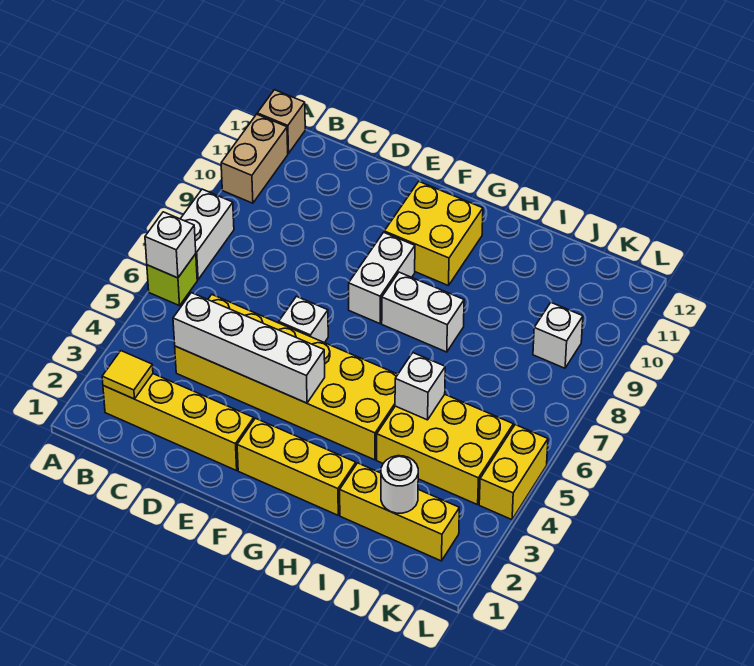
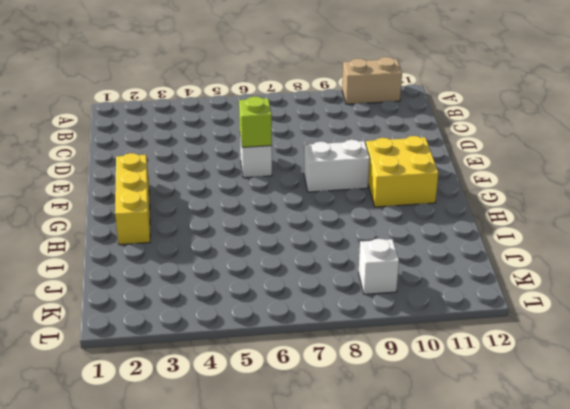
lime 1x1 brick [239,96,272,147] -> lime 1x1 brick moved to [147,254,197,306]
none -> white 1x2 brick [181,189,234,280]
none -> tan 1x1 brick [257,90,305,153]
none -> yellow 1x4 brick [103,374,254,471]

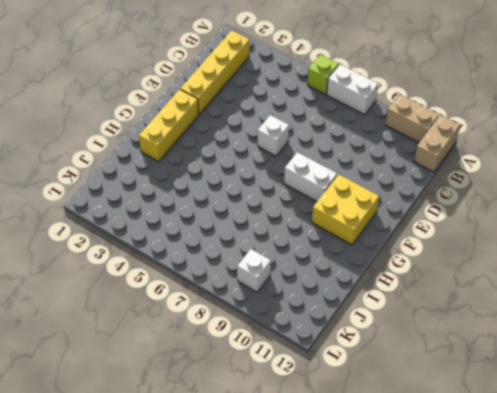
tan 1x2 brick [415,115,460,172] -> tan 1x1 brick [257,90,305,153]
none -> yellow 2x6 brick [175,295,398,460]
none -> white 1x2 brick [382,272,464,352]
none -> yellow 1x3 brick [340,463,459,561]

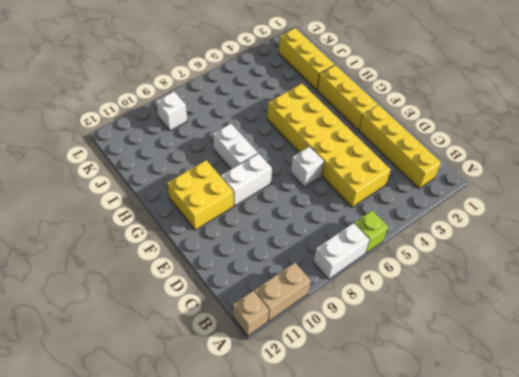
none -> yellow 2x3 brick [377,394,513,505]
none -> yellow 1x2 brick [479,425,548,520]
none -> white 1x1 brick [145,212,196,278]

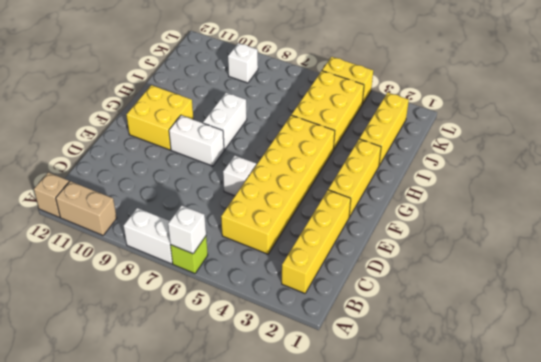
none -> yellow 1x1 tile [102,351,153,399]
none -> white 1x4 brick [173,293,325,403]
none -> white 1x1 brick [395,353,445,420]

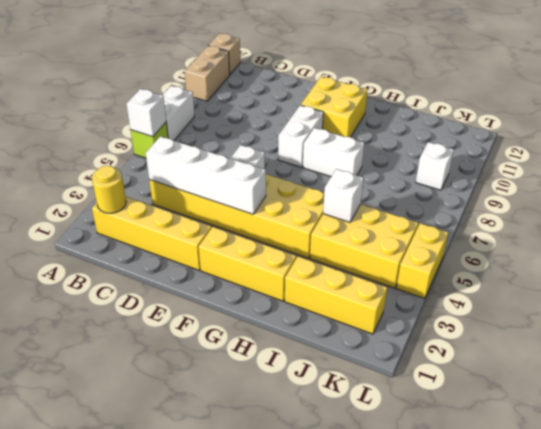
yellow 1x1 round brick [92,166,126,213] -> yellow 1x1 tile [102,351,153,399]
none -> white 1x1 round brick [381,456,418,513]

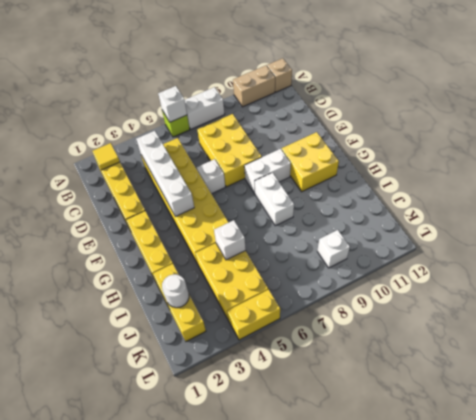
yellow 2x3 brick [197,114,262,187] -> none

